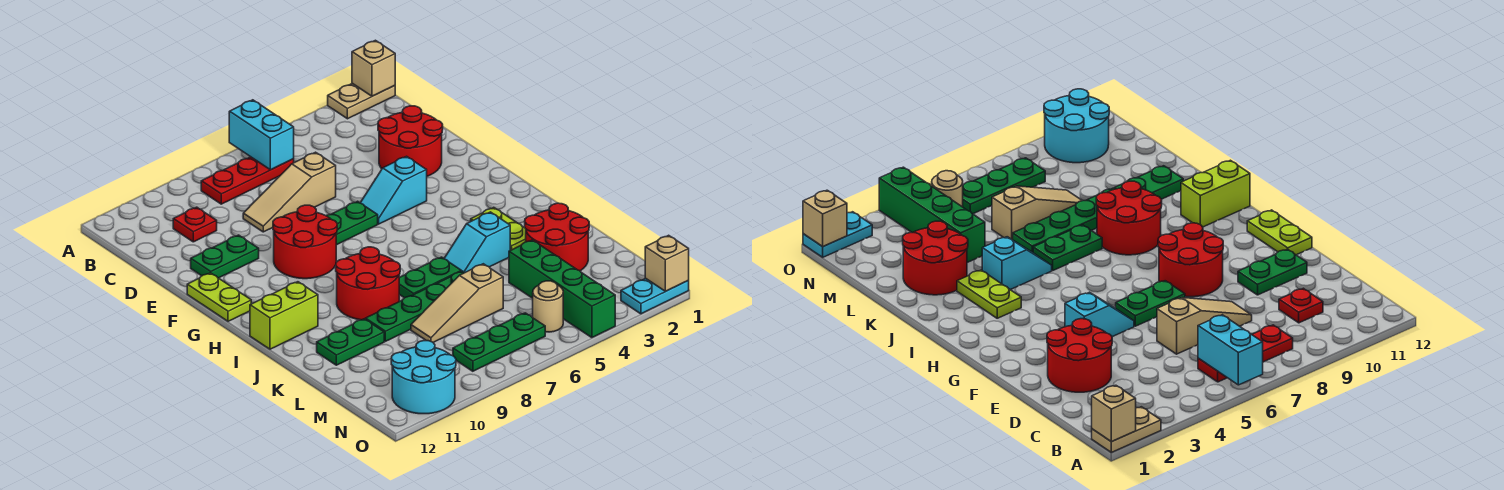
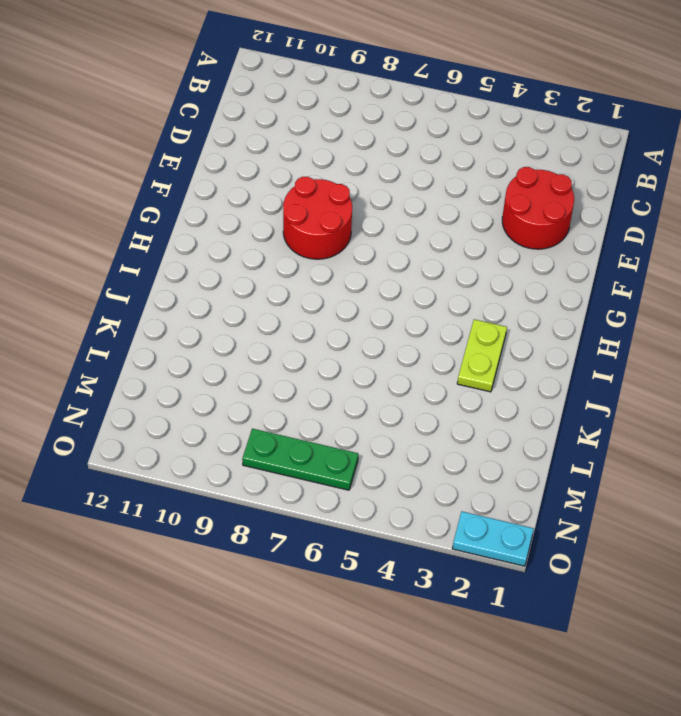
none -> tan 1x2 plate [328,83,395,119]
none -> red 1x3 plate [201,157,294,204]
none -> red 1x1 plate [173,207,217,242]

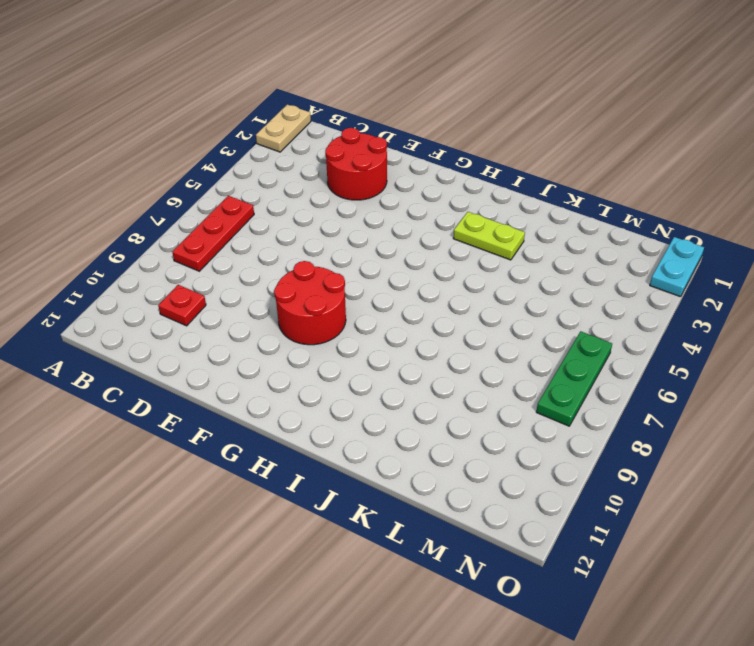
none -> tan 1x3 slope [243,152,336,232]
none -> green 1x2 plate [191,235,259,278]
none -> cyan 1x2 slope [361,156,427,224]

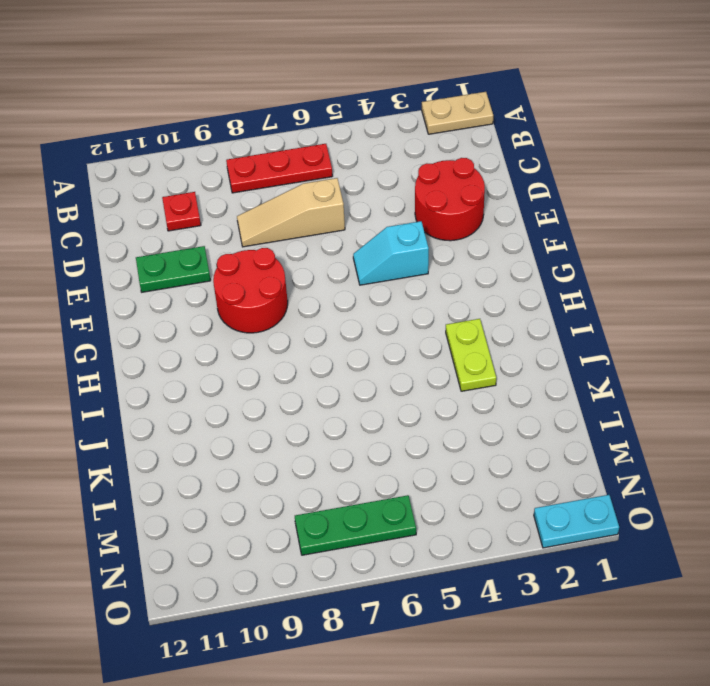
none -> green 1x2 plate [326,201,378,245]
none -> lime 1x2 plate [187,273,251,321]
none -> red 2x2 round brick [336,247,400,320]

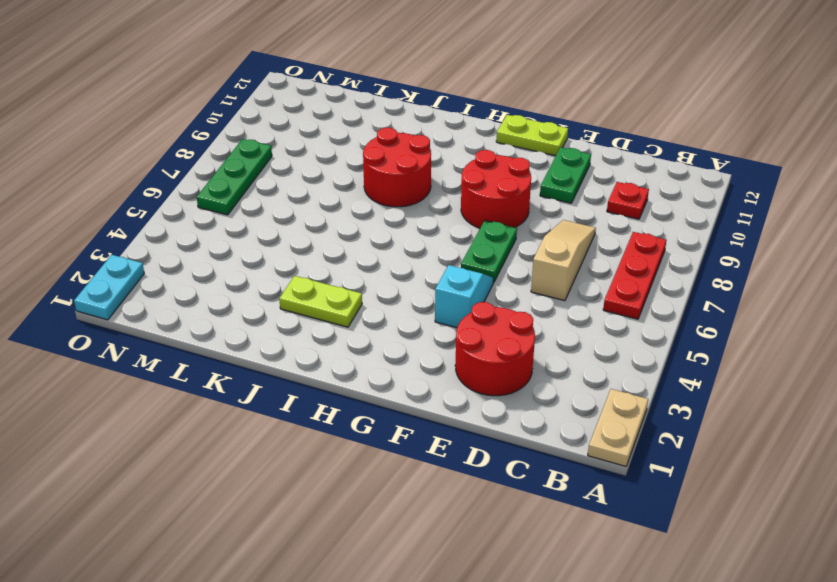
none -> lime 1x2 brick [250,282,318,349]
none -> cyan 1x2 slope [444,212,510,273]
none -> green 1x2 plate [399,257,461,298]

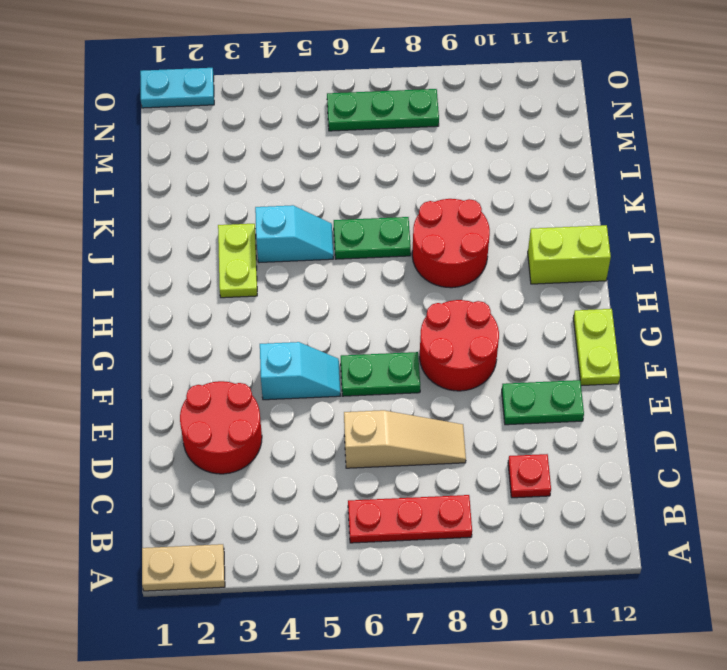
none -> red 2x2 round brick [525,203,589,271]
none -> green 1x4 plate [366,271,464,341]
none -> green 1x2 plate [317,319,384,365]

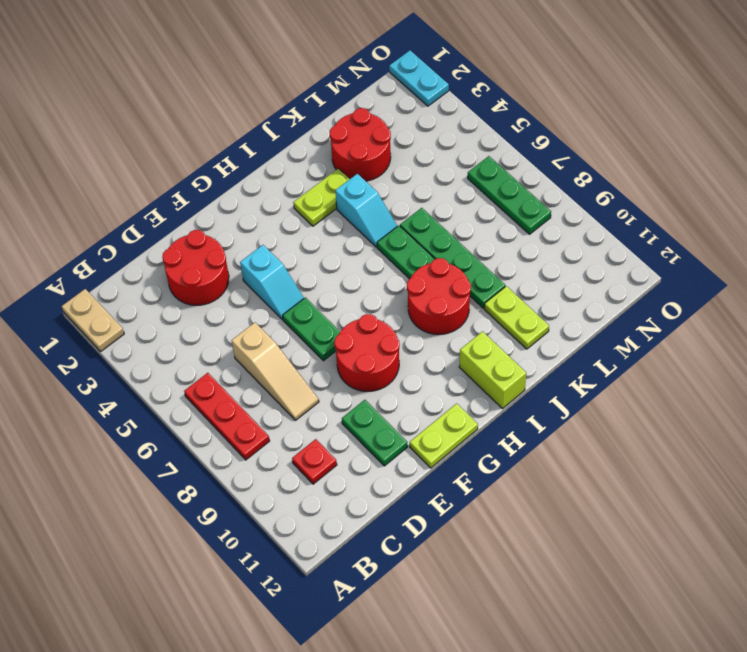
lime 1x2 plate [484,286,549,349] -> green 1x2 plate [317,319,384,365]
none -> green 1x4 brick [509,240,615,338]
none -> tan 1x3 slope [411,264,503,342]
none -> tan 1x1 round brick [533,281,563,332]

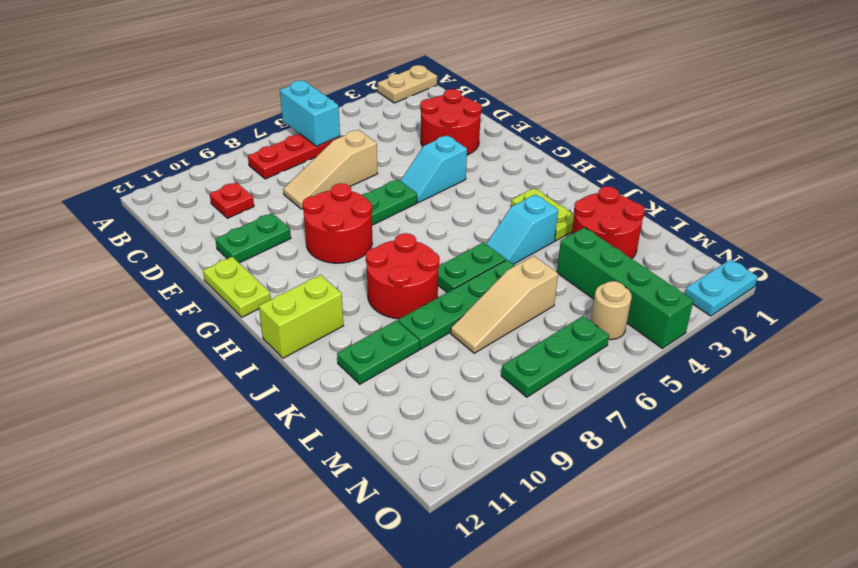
none -> cyan 2x2 round brick [391,341,456,414]
none -> tan 1x1 brick [352,40,395,96]
none -> tan 1x1 brick [645,235,689,291]

